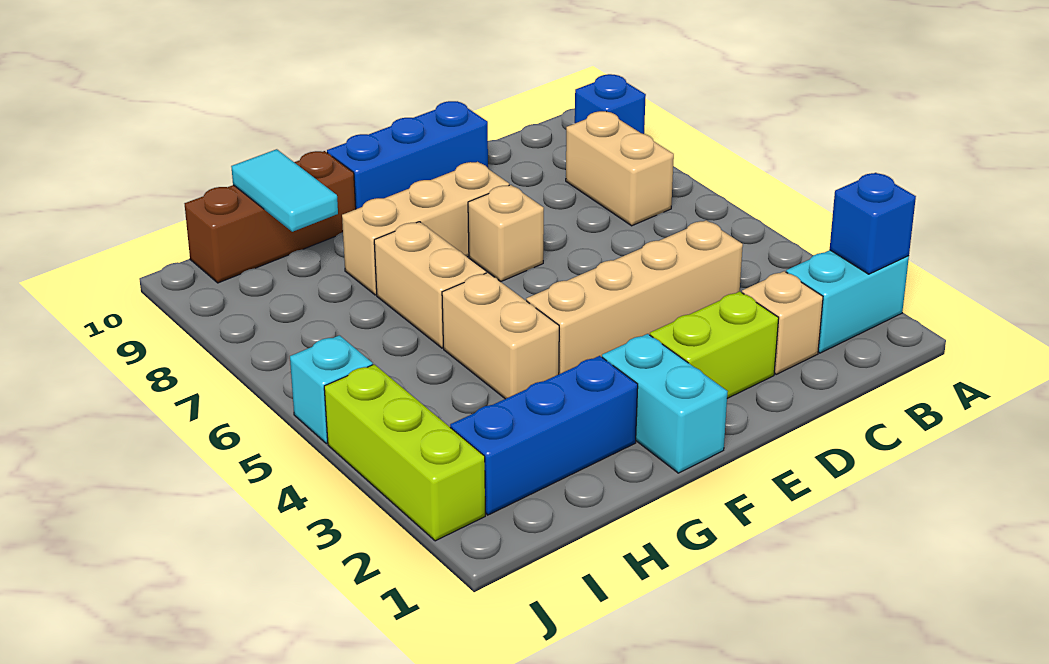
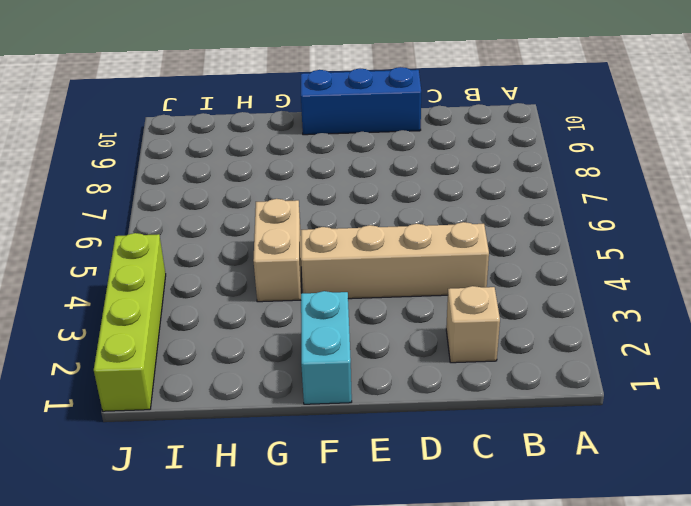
lime 1x4 brick [94,233,166,411] -> lime 1x3 brick [324,364,485,541]
none -> cyan 1x2 brick [786,250,909,353]
none -> blue 1x1 brick [575,74,646,134]
none -> tan 1x2 brick [566,111,674,226]

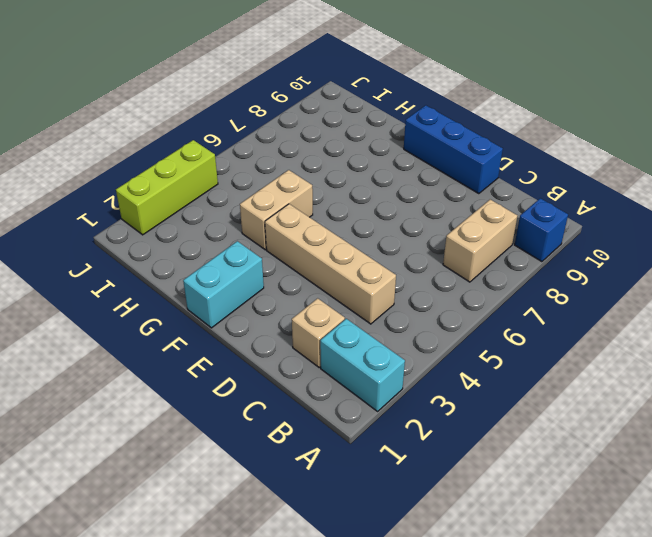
none -> lime 1x2 brick [650,292,779,398]
none -> tan 1x1 brick [468,185,544,282]
none -> tan 1x3 brick [342,162,509,295]

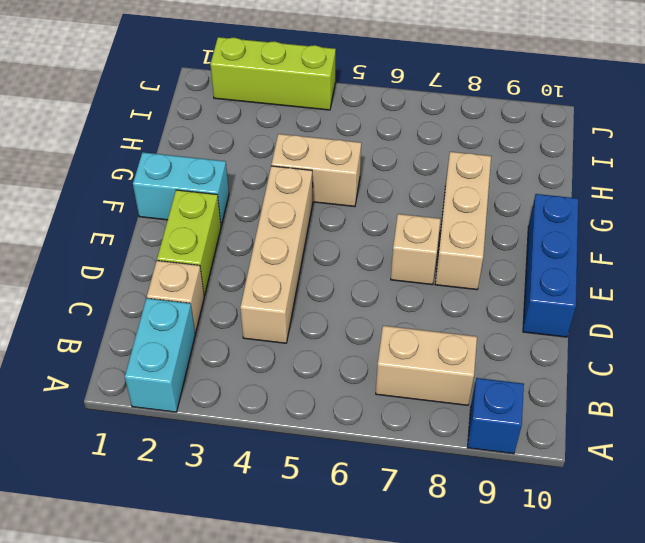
none -> blue 1x3 brick [450,356,638,515]
none -> tan 1x2 brick [374,222,486,348]
none -> brown 1x3 brick [185,151,356,283]

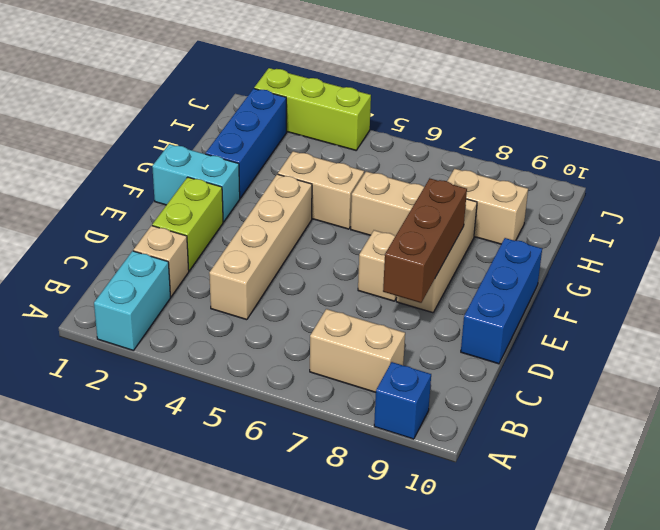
brown 1x3 brick [383,179,467,303] -> brown 1x3 brick moved to [185,151,356,283]
tan 1x2 brick [447,169,528,244] -> none
none -> cyan 1x1 brick [290,335,373,444]
none -> blue 1x1 brick [830,173,916,274]
none -> cyan 1x2 tile [231,149,338,232]

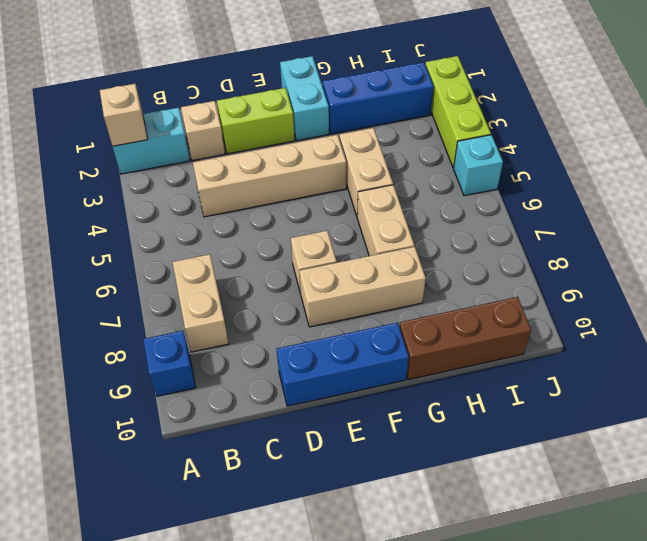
tan 1x1 brick [100,84,148,146] -> blue 1x1 brick [830,173,916,274]
none -> cyan 1x2 tile [231,149,338,232]

